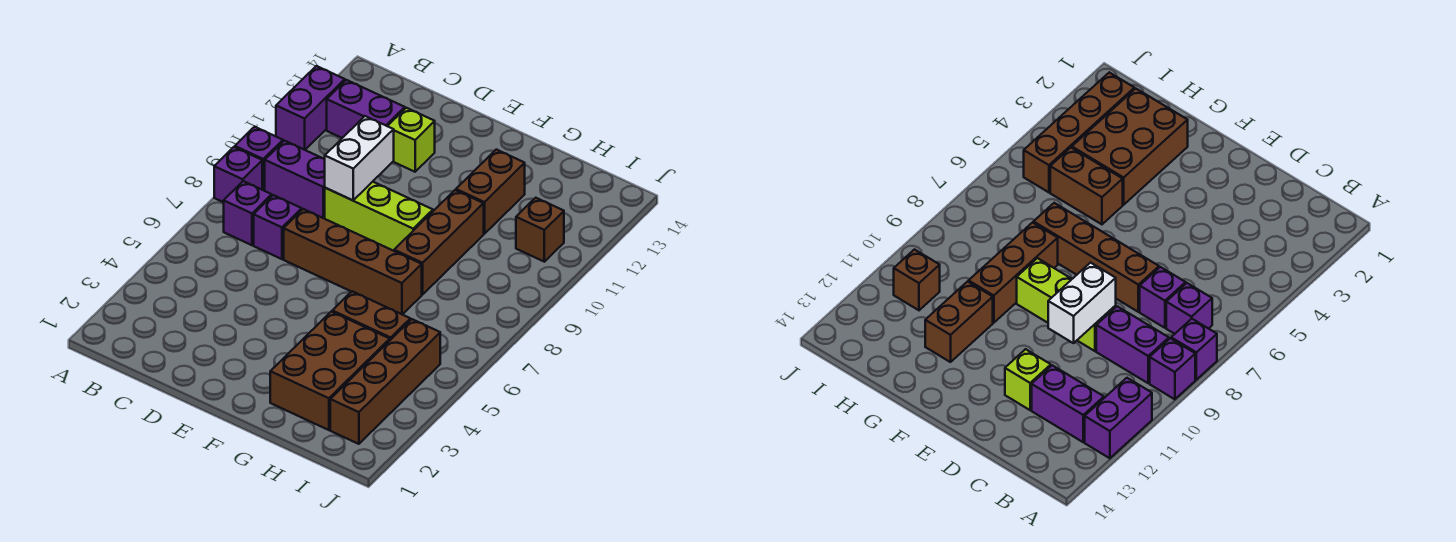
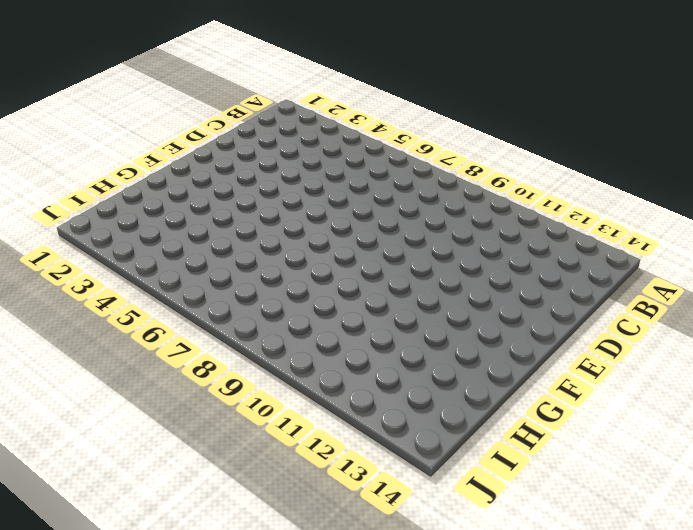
none -> purple 1x1 brick [214,147,262,202]
none -> purple 1x1 brick [235,127,283,190]
none -> purple 1x2 brick [276,66,345,150]

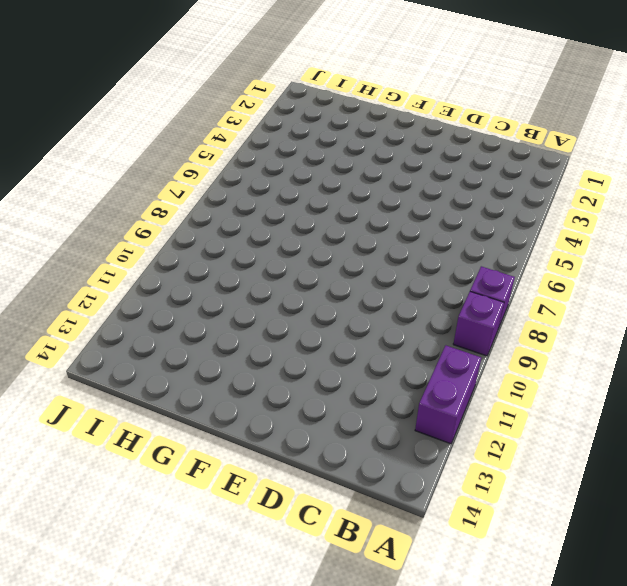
none -> purple 1x1 brick [224,181,272,245]
none -> purple 1x2 brick [265,141,325,218]
none -> purple 1x2 brick [327,80,405,138]

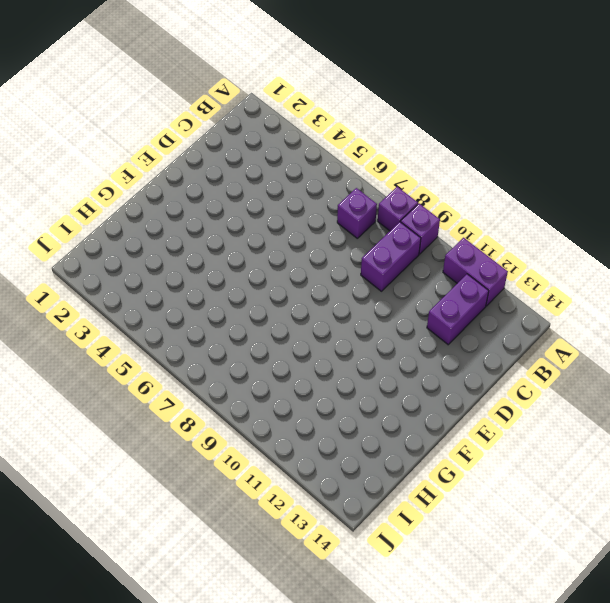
none -> purple 1x1 brick [254,195,302,259]
none -> brown 1x4 brick [284,209,422,315]
none -> lime 1x3 brick [325,182,433,251]

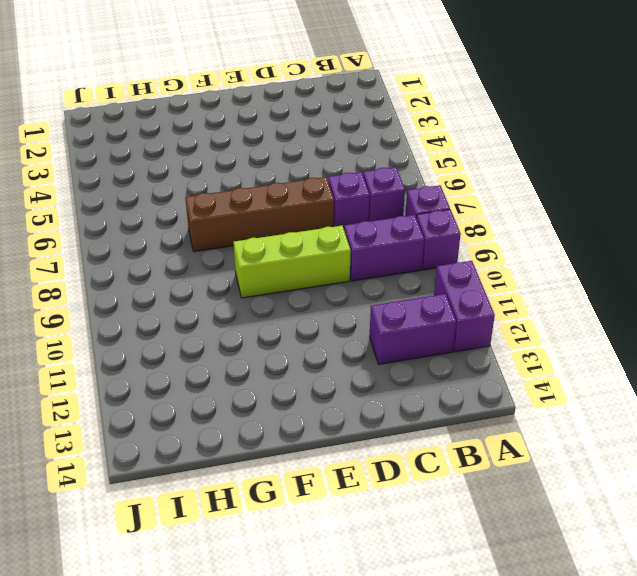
none -> lime 1x1 brick [388,108,435,172]
none -> brown 2x3 brick [270,312,390,430]
none -> brown 1x2 brick [332,291,410,340]

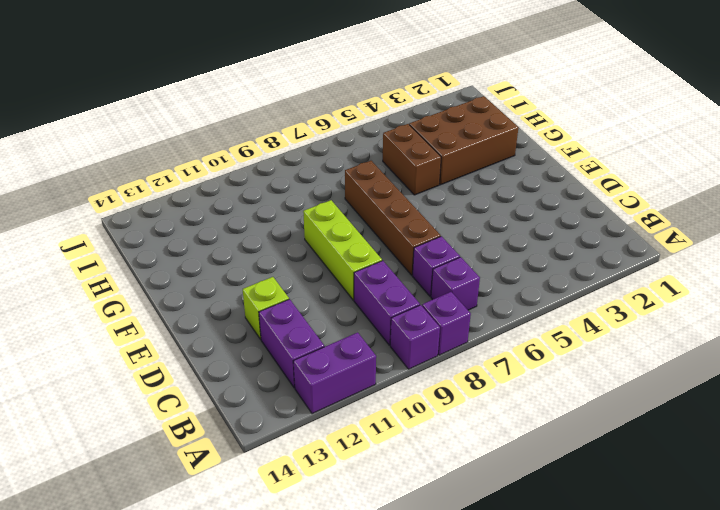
none -> brown 1x3 brick [394,190,484,295]
none -> brown 1x2 brick [456,150,525,234]
none -> brown 1x4 brick [330,319,440,444]

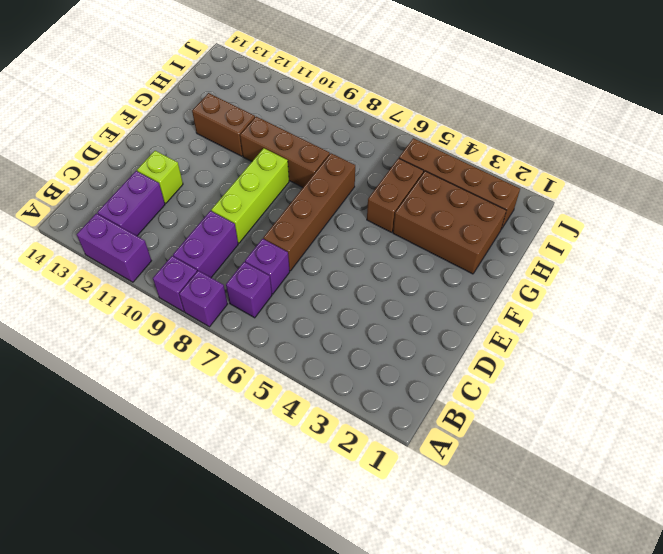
none -> brown 1x1 brick [516,198,564,262]
none -> white 1x2 brick [325,116,394,200]

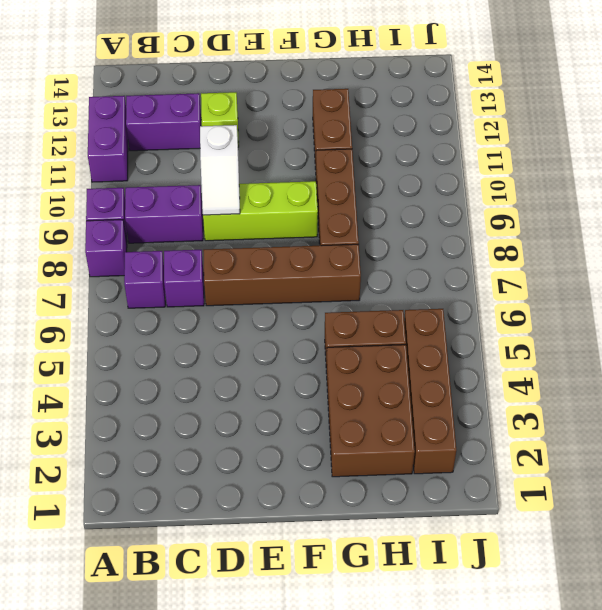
white 1x2 slope [200,125,240,215] -> white 1x2 brick [325,116,394,200]
none -> brown 1x1 brick [516,198,564,262]

